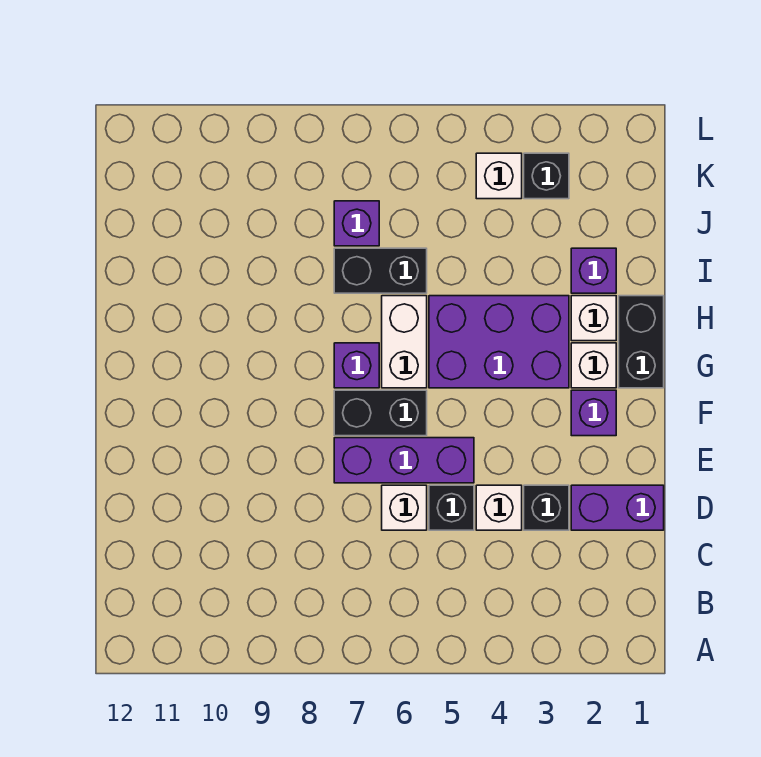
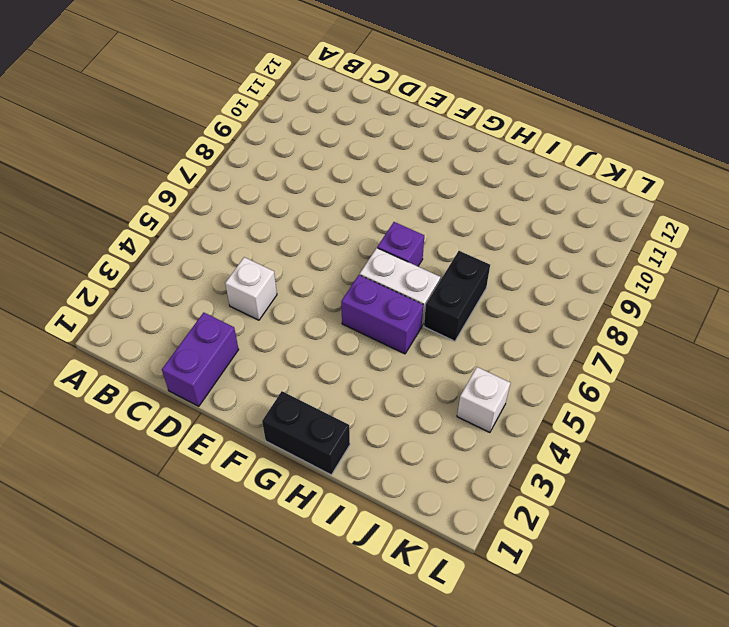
purple 1x2 brick [341,275,423,354] -> purple 2x3 brick [429,296,569,388]
none -> black 1x1 brick [524,485,569,530]
none -> black 1x1 brick [429,485,474,530]
none -> white 1x1 brick [382,485,427,530]

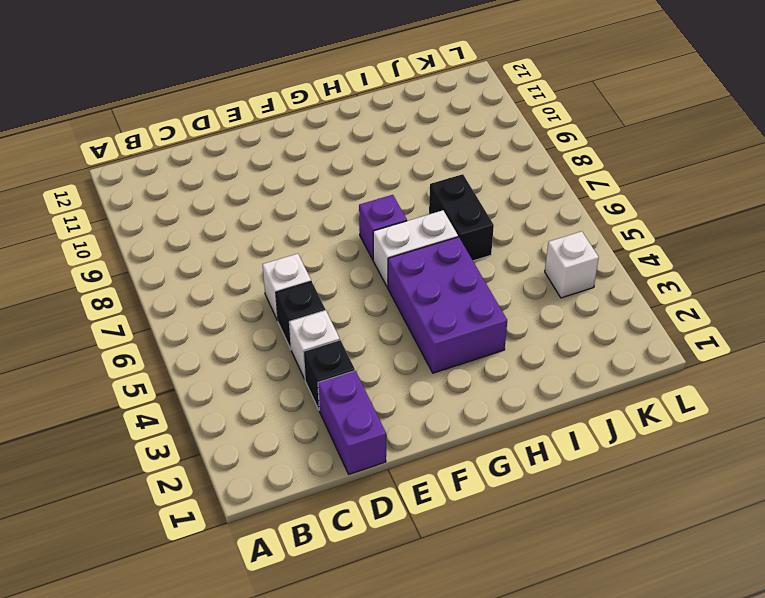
none -> purple 1x3 brick [334,438,474,483]
none -> purple 1x1 brick [571,390,616,436]
none -> black 1x2 brick [334,390,427,436]

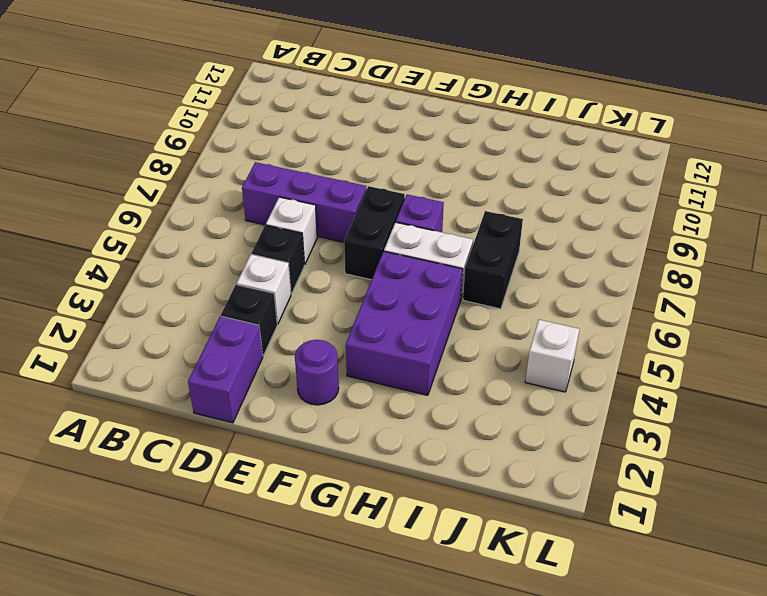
purple 1x3 brick [242,162,366,242] -> purple 1x3 brick turned to [334,438,474,483]
purple 1x1 round brick [295,340,339,405] -> purple 1x1 brick [571,390,616,436]
none -> black 1x2 brick [619,296,664,388]
none -> white 1x1 brick [571,343,616,388]
none -> white 1x1 brick [571,296,616,341]

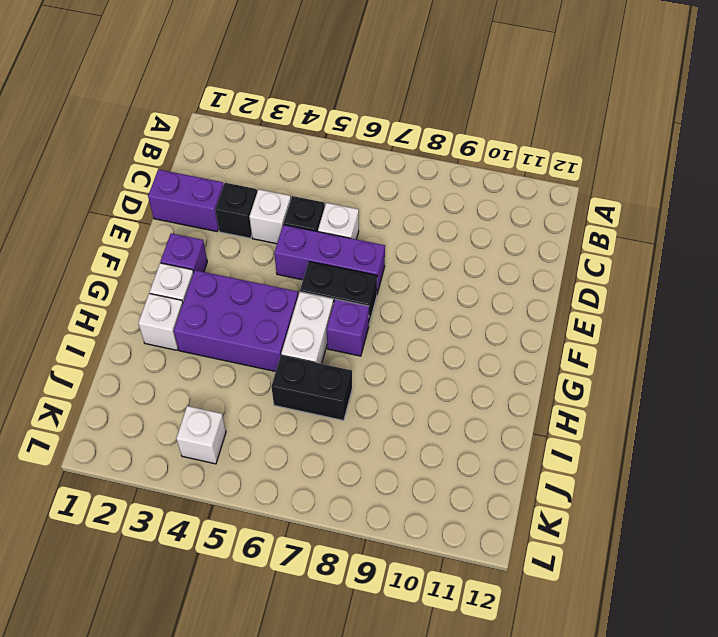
none -> black 1x2 brick [619,296,664,388]
none -> purple 1x1 brick [571,248,616,293]
none -> purple 1x1 brick [334,201,379,246]

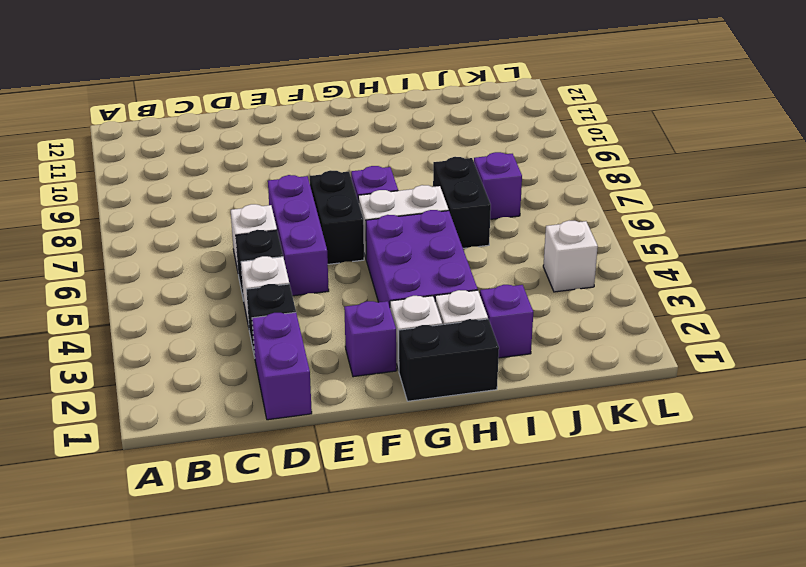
none -> black 1x1 brick [524,153,569,199]

